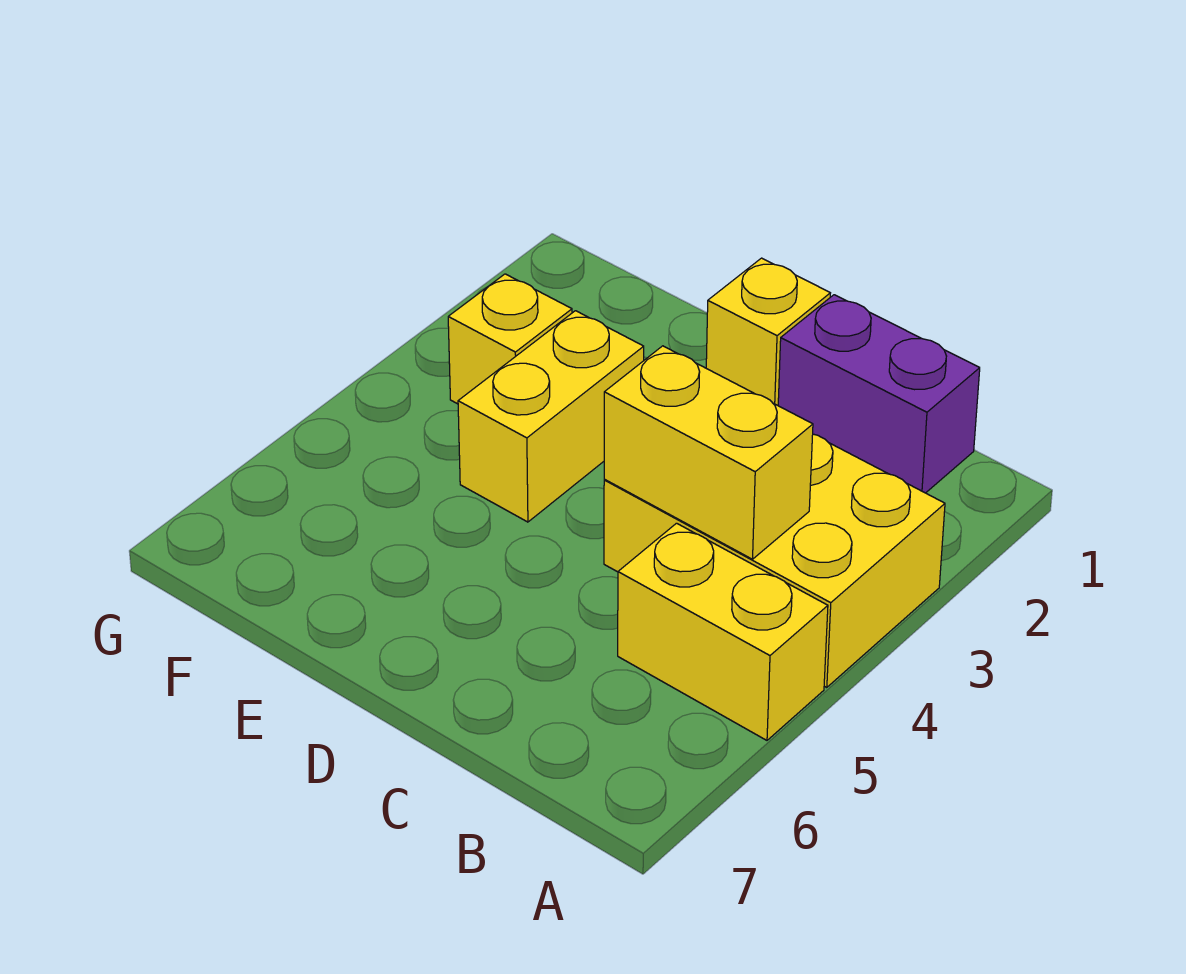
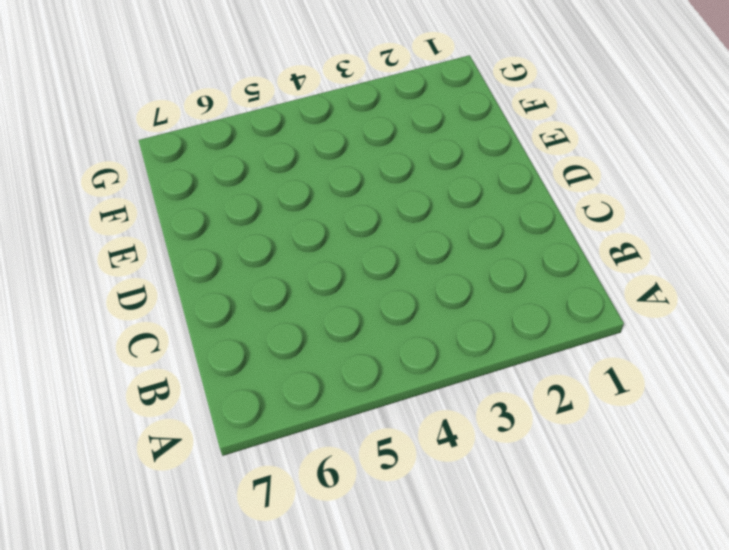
none -> yellow 2x3 brick [604,434,945,688]
none -> yellow 1x2 brick [618,523,828,740]

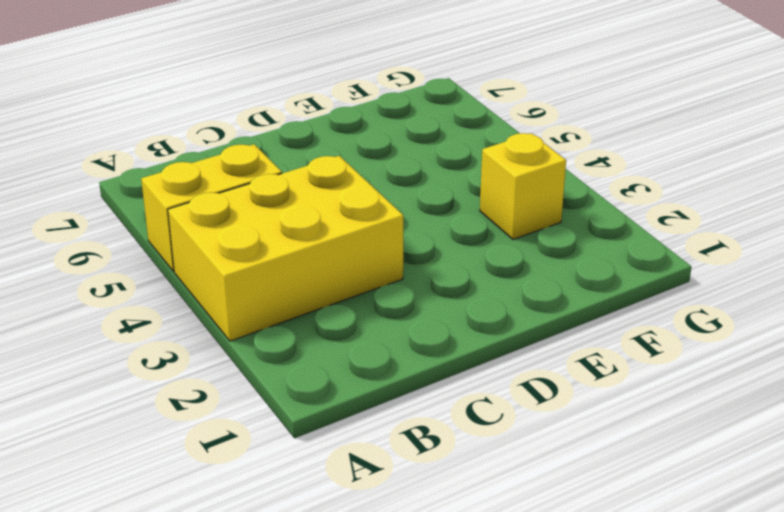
none -> purple 1x2 brick [778,295,980,493]
none -> yellow 1x1 brick [706,258,830,405]

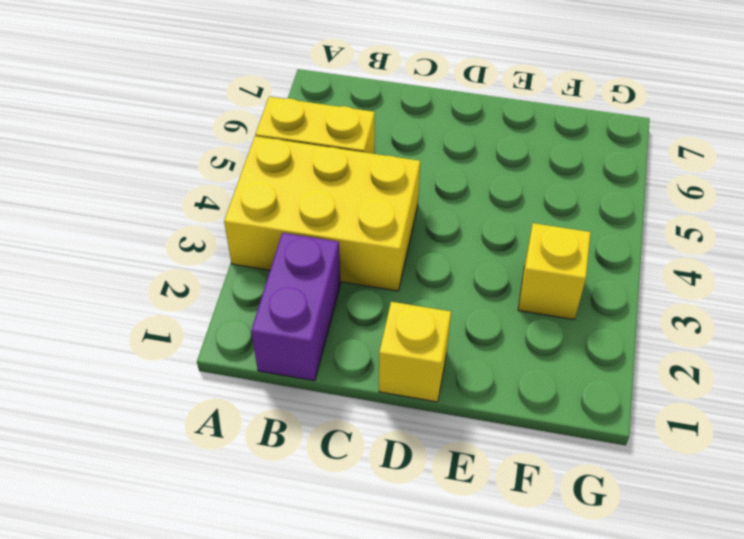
purple 1x2 brick [251,233,341,381] -> purple 1x2 brick turned to [778,295,980,493]
none -> yellow 1x2 brick [458,311,644,522]
none -> yellow 1x2 brick [604,346,813,559]

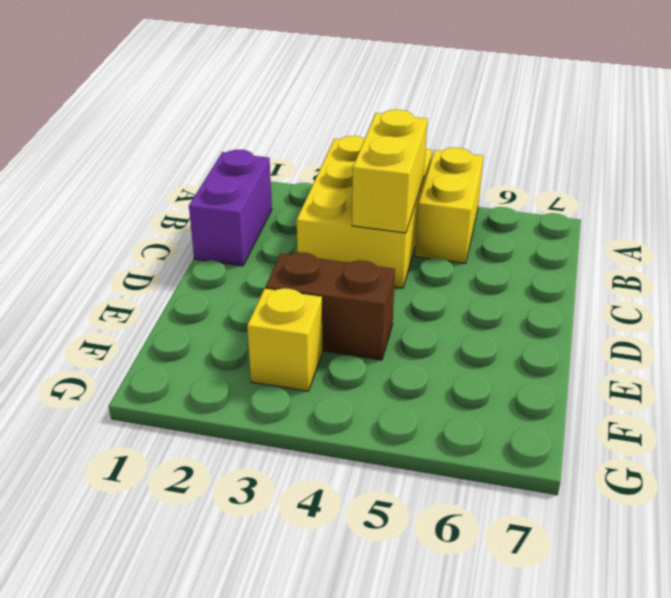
brown 1x2 brick [265,252,395,360] -> yellow 1x2 brick [458,311,644,522]
none -> yellow 1x1 brick [706,258,830,405]

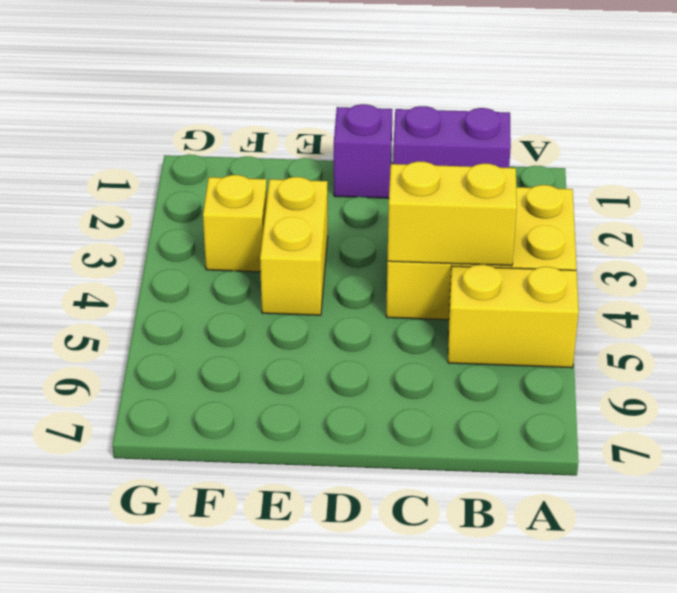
purple 1x1 brick [334,104,393,198] -> yellow 1x1 brick [706,258,830,405]

